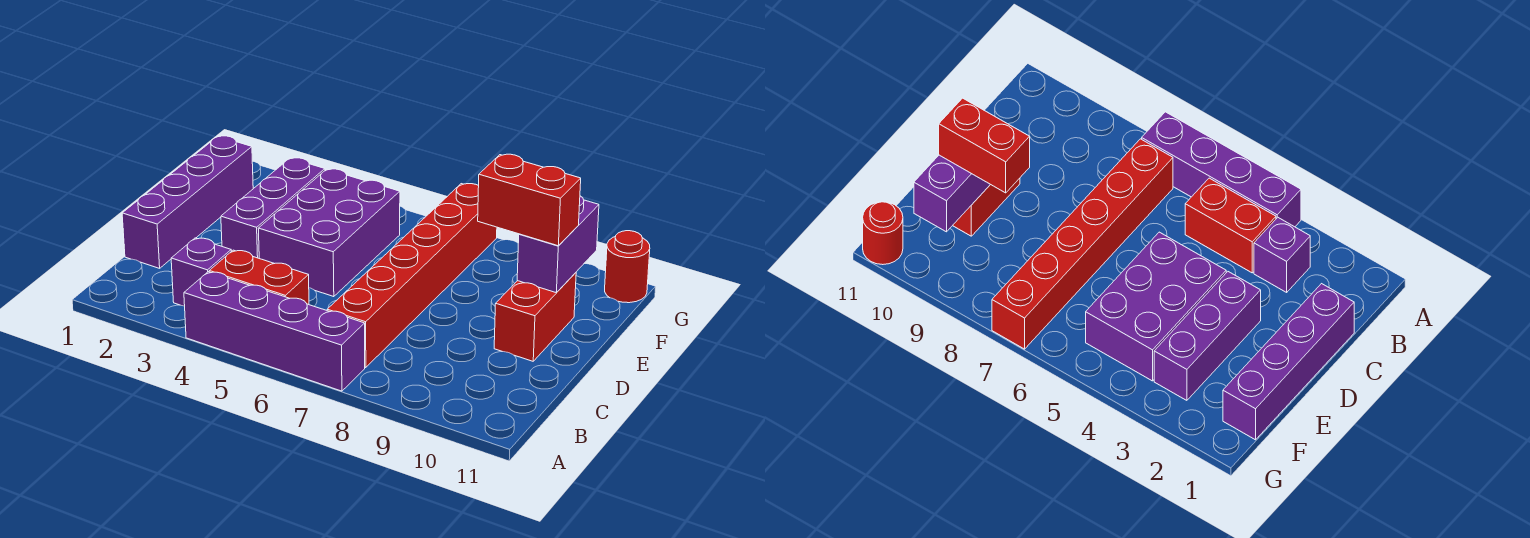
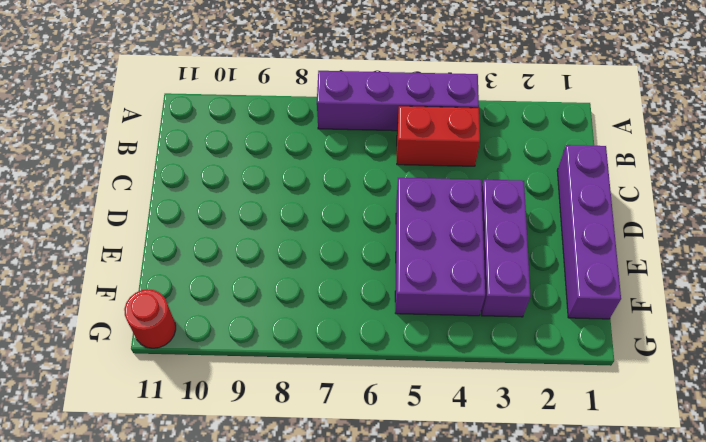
none -> purple 1x1 brick [171,238,231,306]
none -> red 1x6 brick [327,184,497,368]

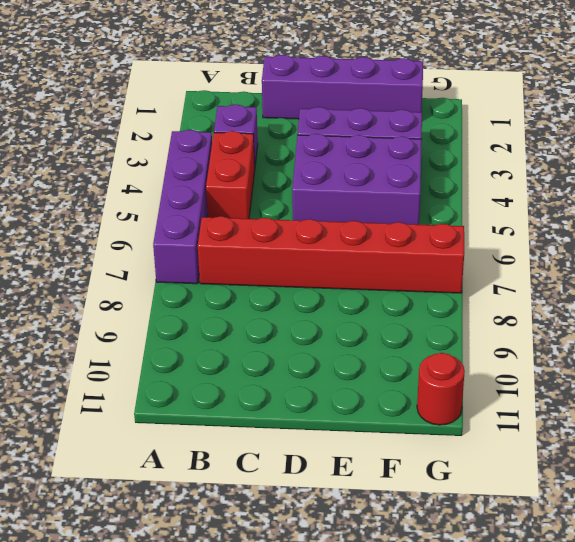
none -> red 1x2 brick [494,273,576,361]
none -> purple 1x2 brick [517,196,599,293]

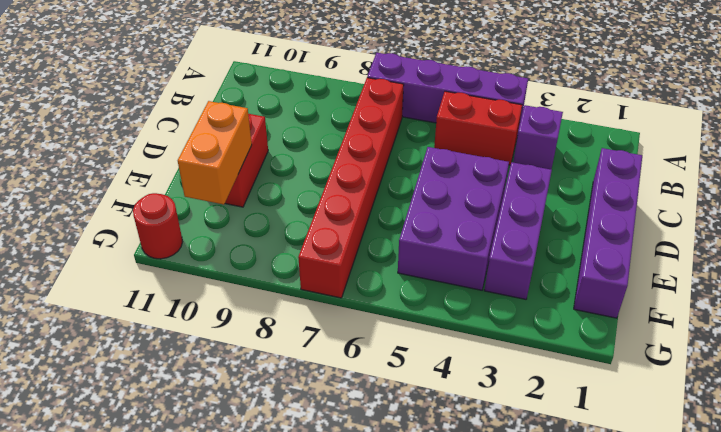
orange 1x2 brick [178,101,252,204] -> purple 1x2 brick [517,196,599,293]
none -> red 1x2 brick [478,154,581,246]

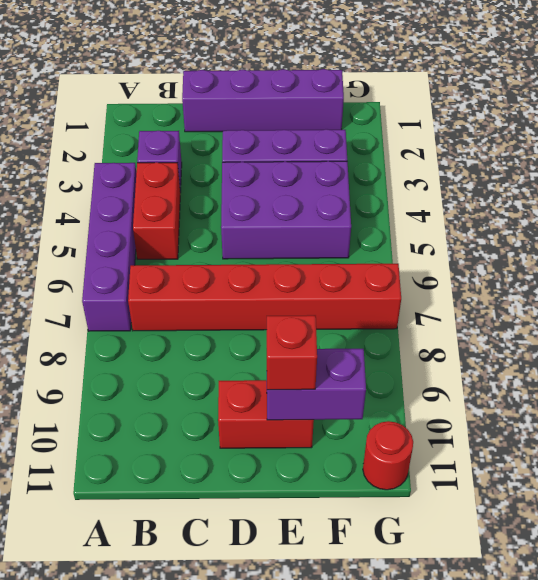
red 1x1 brick [267,315,317,390] -> red 1x2 brick [478,154,581,246]

